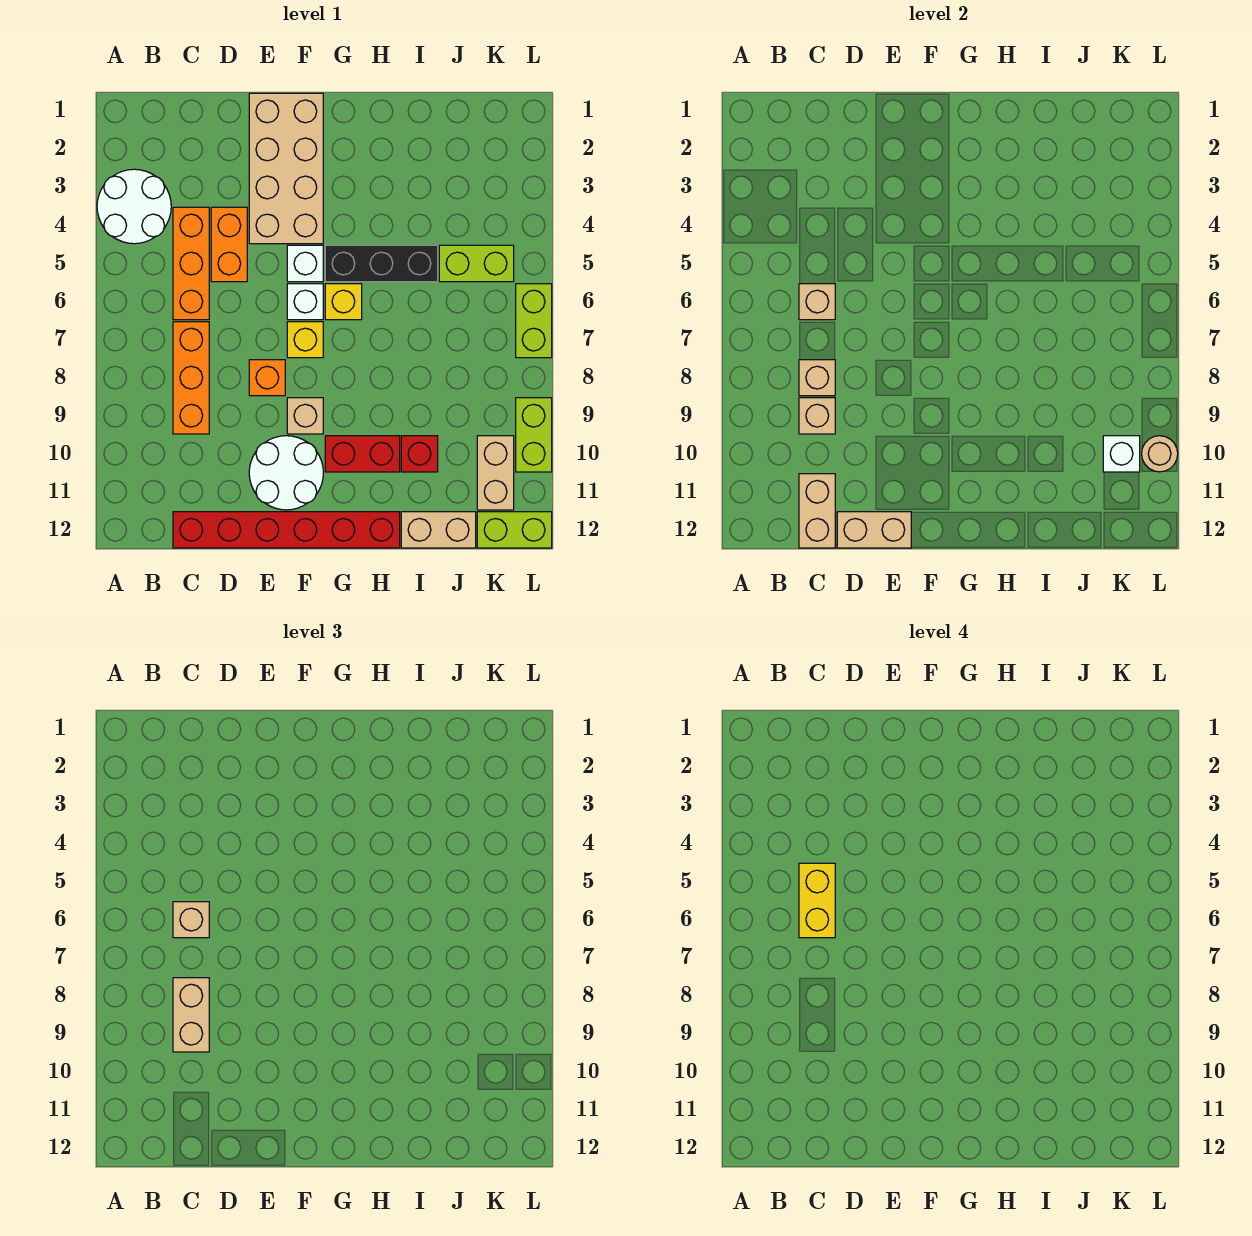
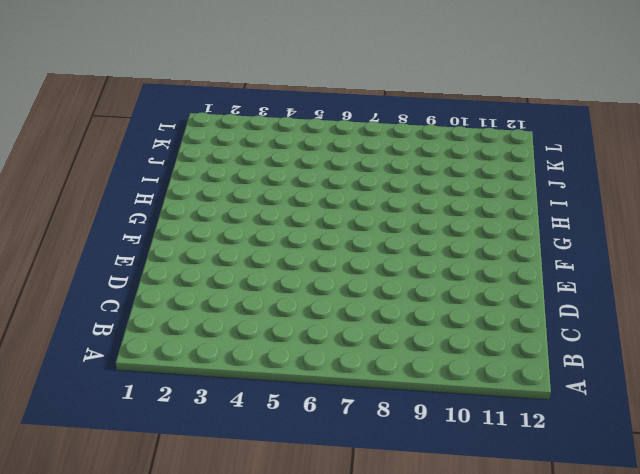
none -> white 2x2 round brick [97,169,171,244]
none -> orange 1x3 brick [173,207,209,320]
none -> orange 1x3 brick [173,322,209,434]
none -> red 1x6 brick [173,512,400,548]

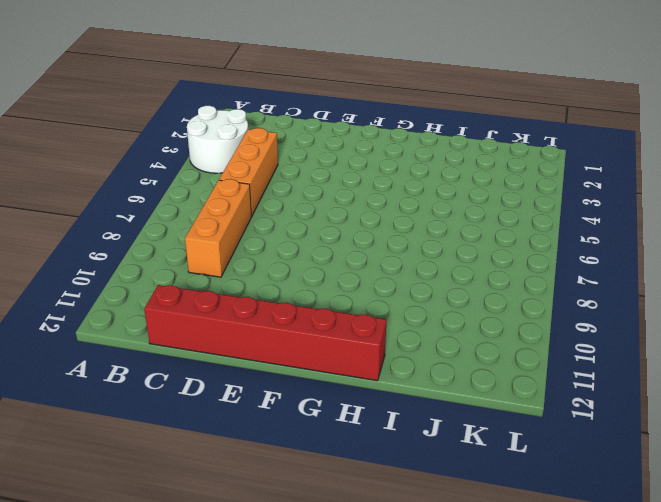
none -> orange 1x2 brick [211,207,247,282]
none -> tan 2x4 brick [249,93,323,244]
none -> orange 1x1 brick [249,360,285,396]
none -> white 2x2 round brick [249,436,323,510]

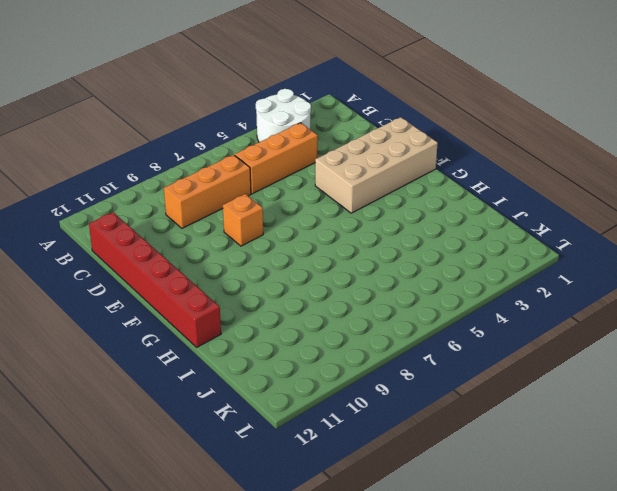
none -> orange 1x2 brick [211,207,247,282]
none -> white 2x2 round brick [249,436,323,510]
none -> white 1x1 brick [287,245,323,282]
none -> white 1x1 brick [287,284,323,320]

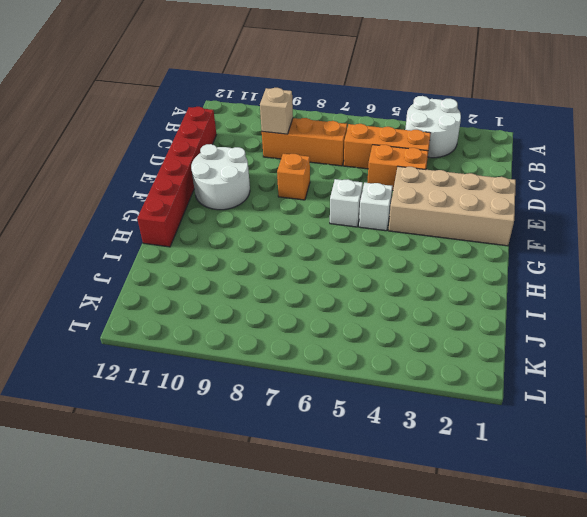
none -> yellow 1x1 brick [287,322,323,358]
none -> tan 1x1 brick [287,398,323,434]
none -> black 1x3 brick [325,245,438,282]
none -> yellow 1x1 brick [325,284,362,320]

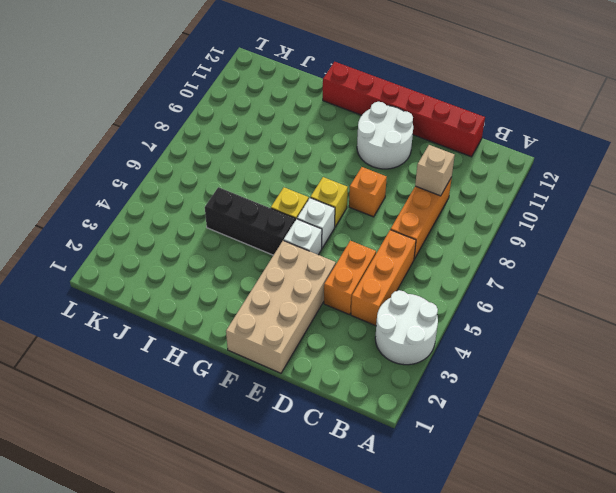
none -> tan 1x1 brick [287,398,323,434]
none -> red 1x2 brick [325,436,400,472]
none -> red 1x1 brick [401,436,438,472]
none -> tan 1x2 brick [401,512,476,548]

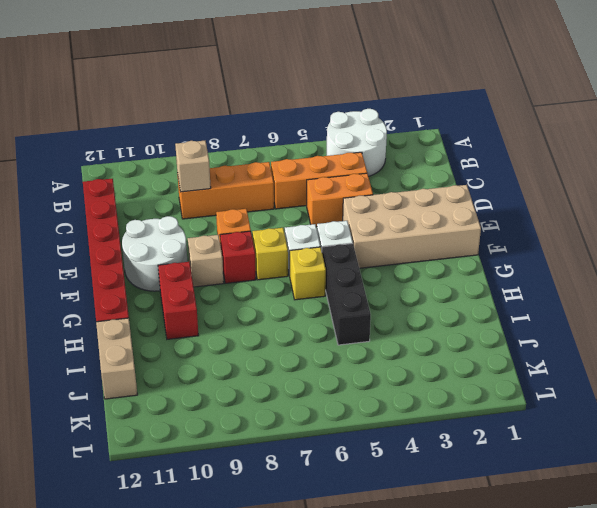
red 1x1 brick [220,231,256,283] -> red 1x1 brick moved to [401,436,438,472]
none -> lime 1x2 brick [439,245,514,282]
none -> tan 1x2 brick [477,436,514,510]
none -> lime 1x2 brick [477,512,552,548]
none -> lime 1x2 brick [516,284,552,358]

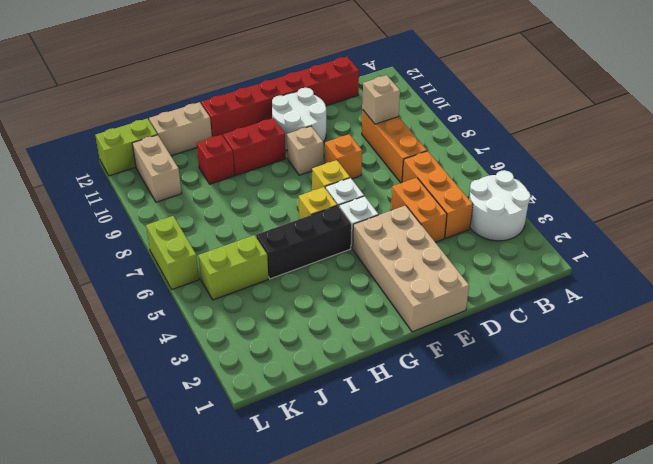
none -> lime 1x2 brick [516,398,552,472]
none -> tan 1x1 brick [799,284,835,320]
none -> tan 1x1 brick [799,360,835,396]
none -> tan 1x2 brick [799,474,835,548]

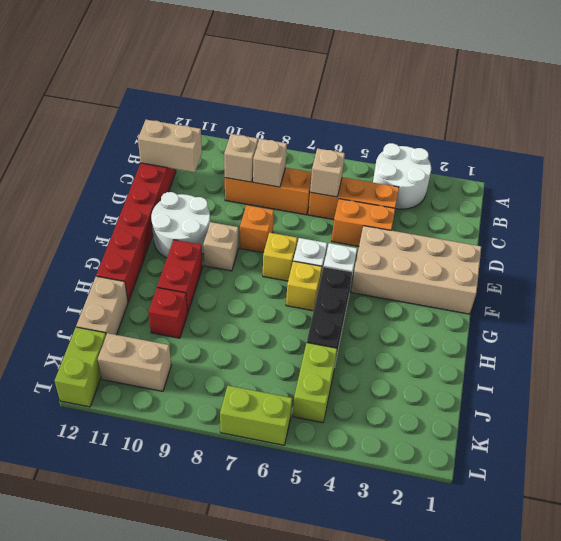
none -> lime 1x2 brick [516,398,552,472]
none -> tan 1x2 brick [837,512,911,548]
none -> white 1x1 brick [1103,436,1140,472]
none -> tan 1x1 round brick [1142,436,1178,472]

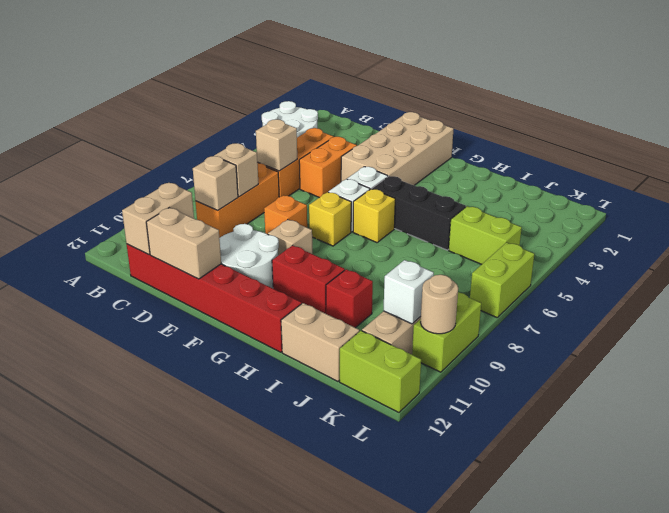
none -> tan 1x1 brick [173,902,209,938]
none -> tan 1x2 brick [173,978,209,1052]
none -> yellow 1x2 brick [799,863,835,938]

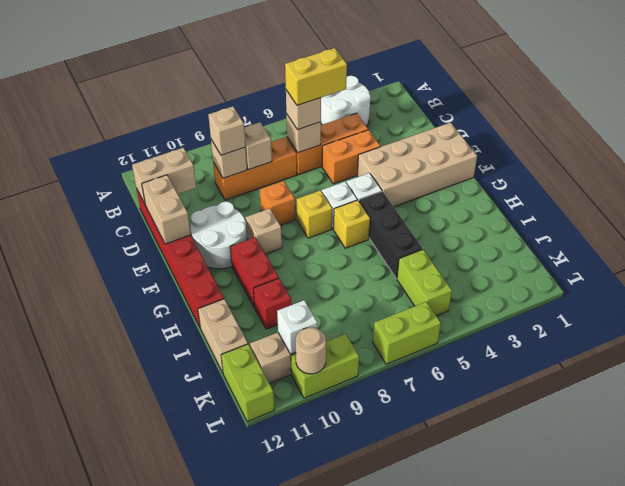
tan 1x1 brick [208,106,245,155] -> tan 1x2 brick [173,978,209,1052]

